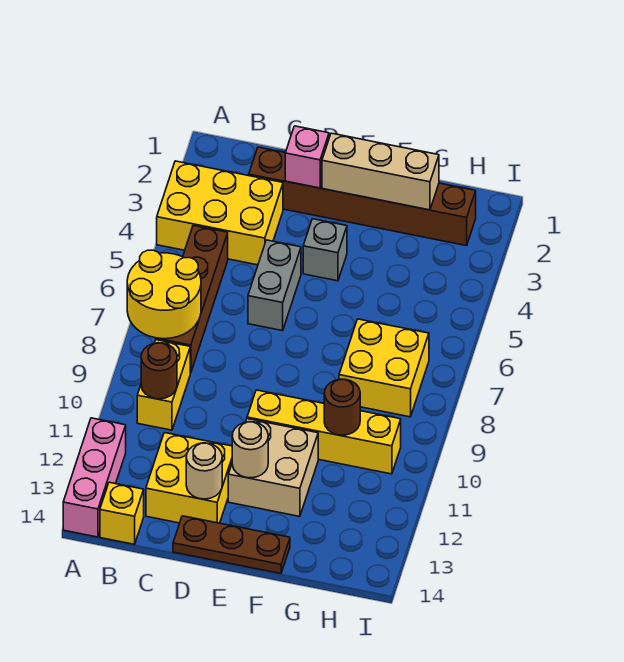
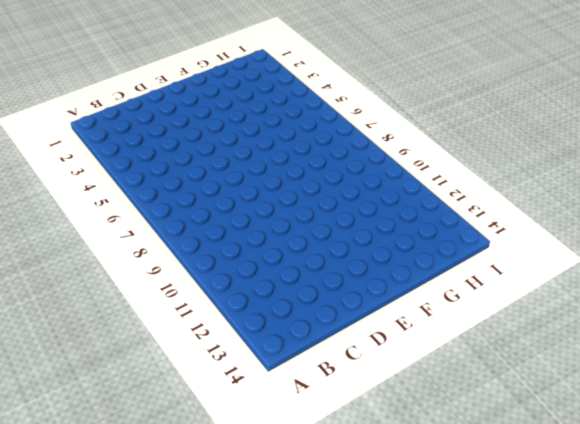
none -> yellow 2x3 brick [157,161,283,265]
none -> pink 1x3 brick [63,418,126,537]
none -> brown 1x4 brick [156,225,228,373]

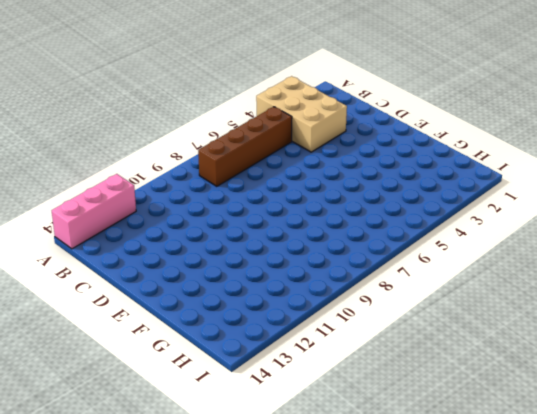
tan 2x3 brick [256,76,347,152] -> yellow 2x3 brick [157,161,283,265]
none -> yellow 1x2 brick [137,340,190,430]
none -> yellow 1x1 brick [100,482,144,544]
none -> brown 1x6 brick [249,147,476,246]

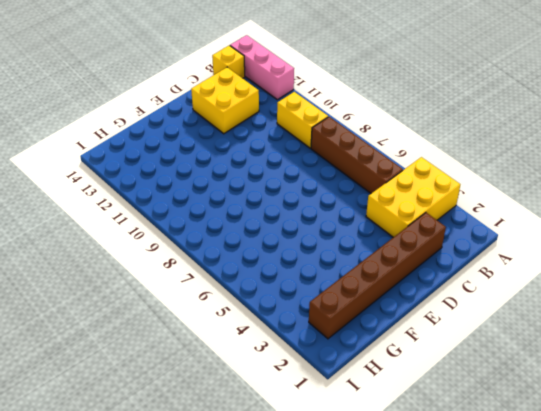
none -> grey 1x2 brick [248,240,301,331]
none -> brown 1x3 plate [173,516,290,574]
none -> grey 1x1 brick [303,219,347,281]

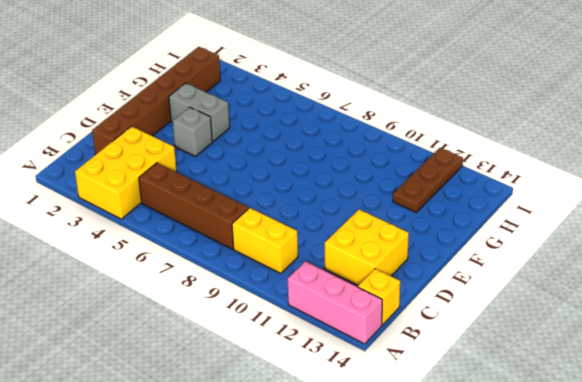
grey 1x2 brick [169,83,230,141] -> grey 1x2 brick moved to [248,240,301,331]
brown 1x3 plate [393,148,463,212] -> brown 1x3 plate moved to [173,516,290,574]
none -> yellow 1x4 brick [247,390,401,474]
none -> tan 2x2 brick [228,419,318,517]
none -> yellow 2x2 brick [339,319,429,417]

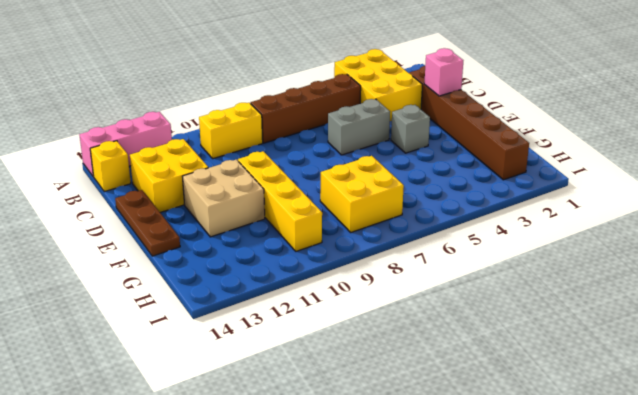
none -> yellow 2x2 round brick [127,250,201,339]
none -> brown 1x1 round brick [141,343,177,399]
none -> tan 1x1 round brick [186,443,222,499]

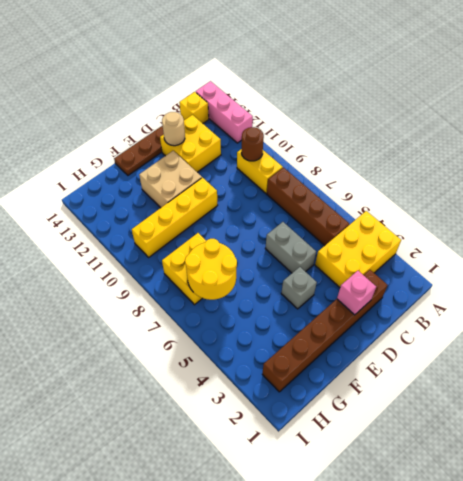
yellow 2x2 round brick [185,239,237,300] -> yellow 2x2 round brick moved to [127,250,201,339]
none -> tan 1x3 brick [322,133,439,210]
none -> tan 1x1 round brick [232,422,268,478]
none -> brown 1x1 round brick [324,379,360,435]

